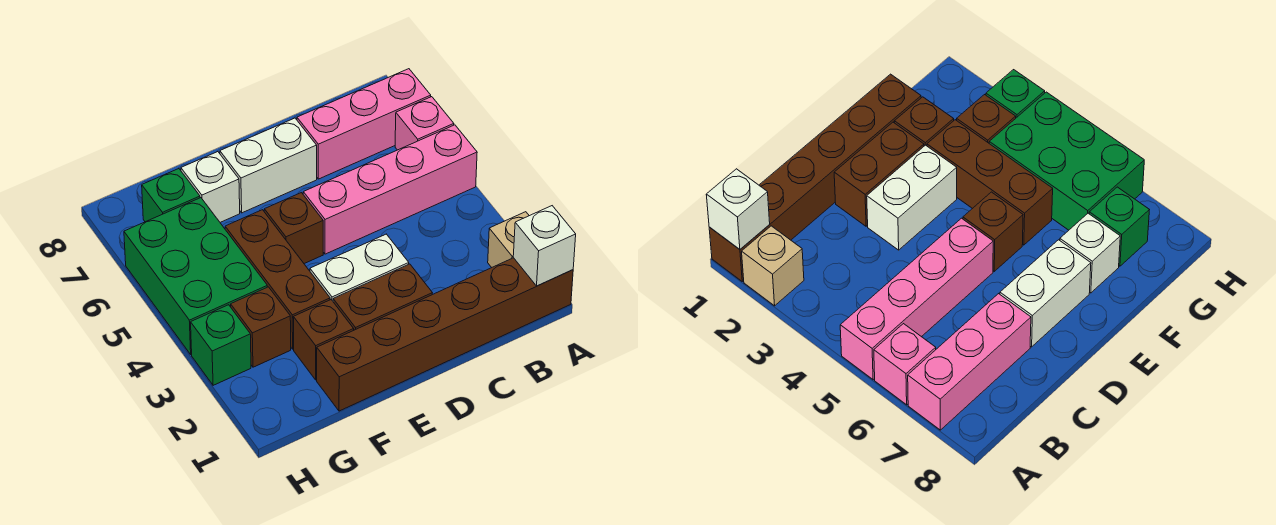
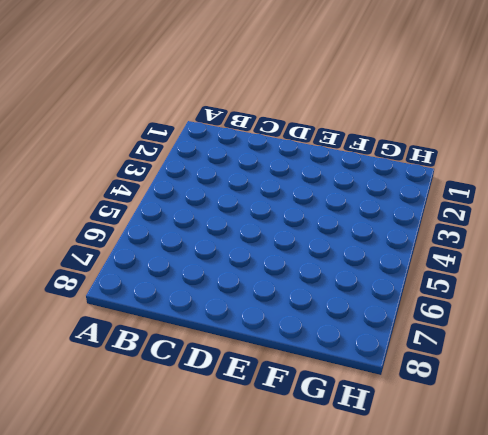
none -> brown 1x6 brick [317,258,573,411]
none -> tan 1x1 brick [488,212,529,268]
none -> pink 1x4 brick [303,125,477,254]

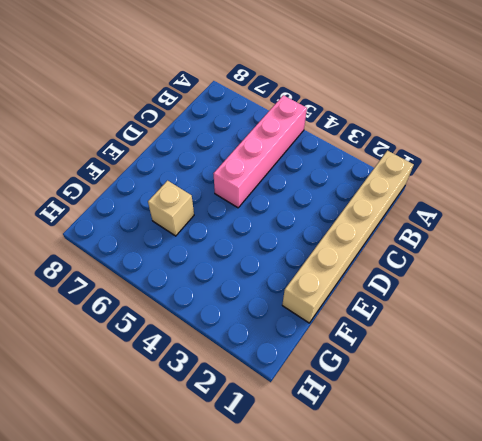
tan 1x6 brick [282,151,414,323] -> brown 1x6 brick [317,258,573,411]
tan 1x1 brick [148,181,194,236] -> tan 1x1 brick moved to [488,212,529,268]
none -> pink 1x1 brick [395,97,454,150]
none -> pink 1x3 brick [297,69,431,179]
none -> brown 1x2 brick [333,264,432,330]

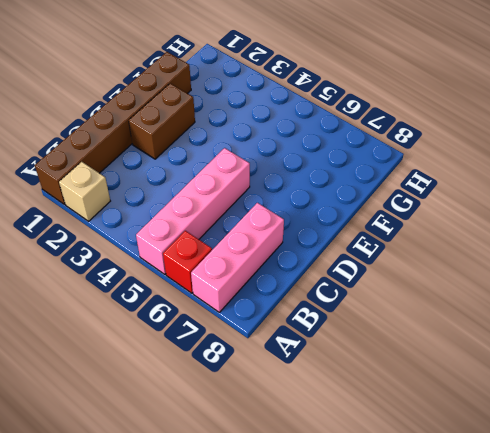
red 1x1 brick [163,231,212,293] -> pink 1x1 brick [395,97,454,150]
none -> white 1x2 brick [310,234,409,301]
none -> white 1x2 brick [220,118,317,213]
none -> brown 1x1 brick [264,193,323,264]

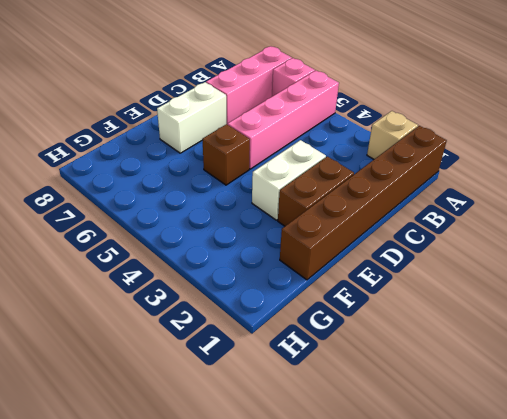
none -> brown 1x1 brick [293,300,354,380]
none -> brown 1x3 brick [225,210,330,349]
none -> white 1x1 brick [181,152,240,222]

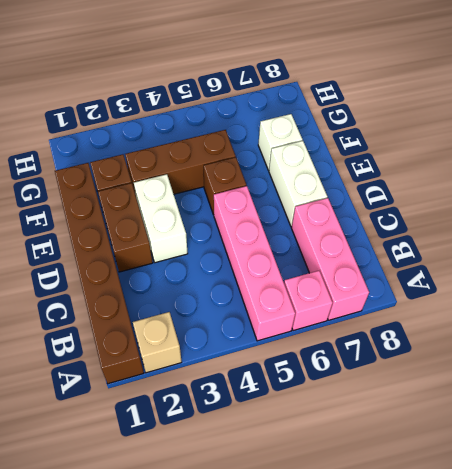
none -> brown 1x1 brick [231,287,291,367]
none -> green 2x3 brick [124,198,267,354]
none -> green 1x1 brick [142,169,200,222]

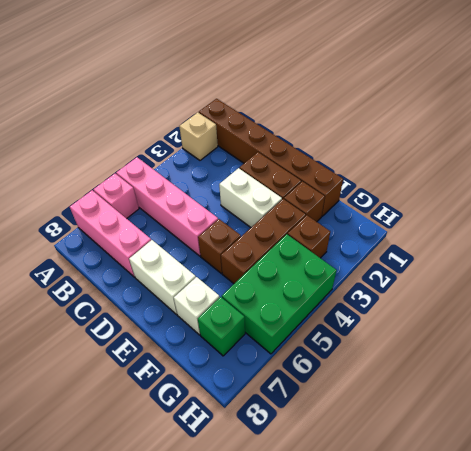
none -> green 1x1 brick [191,305,251,385]
none -> white 1x1 brick [513,206,576,286]

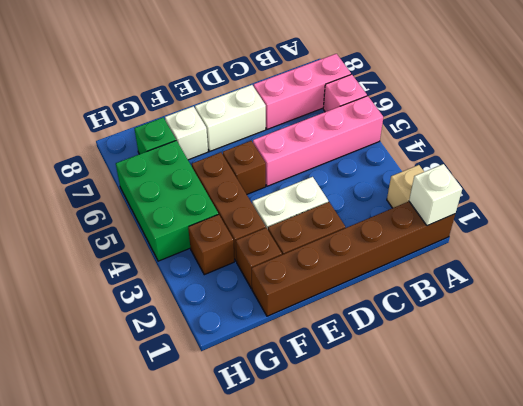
none -> green 1x1 brick [191,305,251,385]

